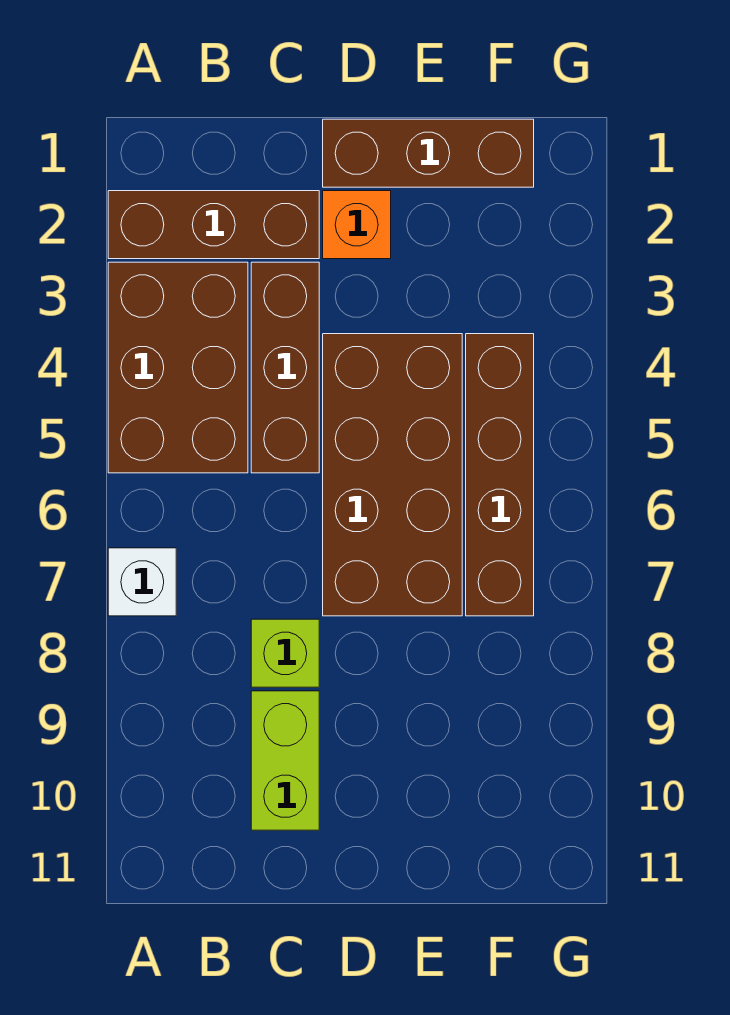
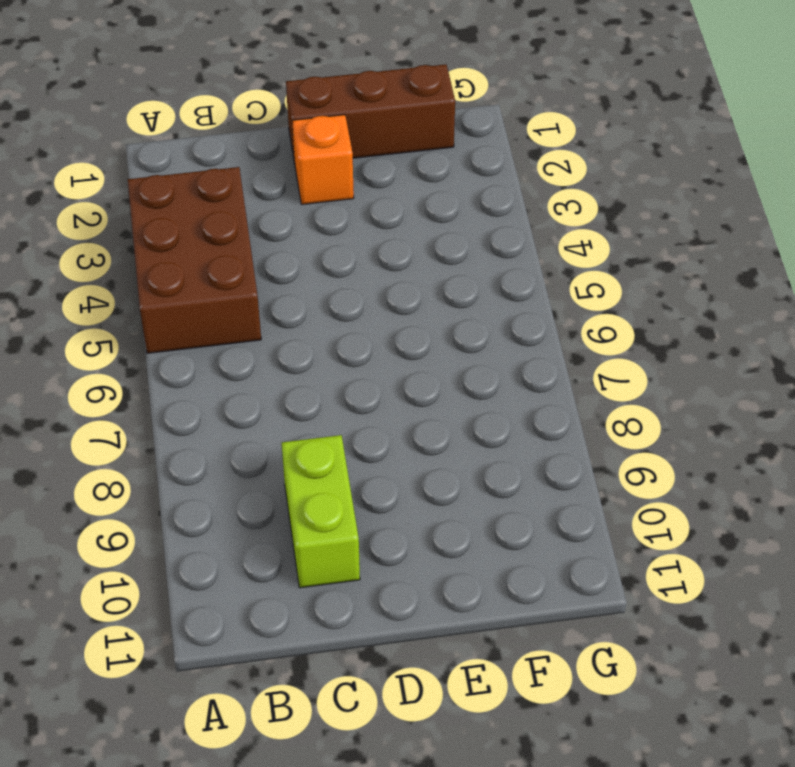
none -> brown 1x3 brick [108,191,319,259]
none -> white 1x1 brick [108,548,176,616]

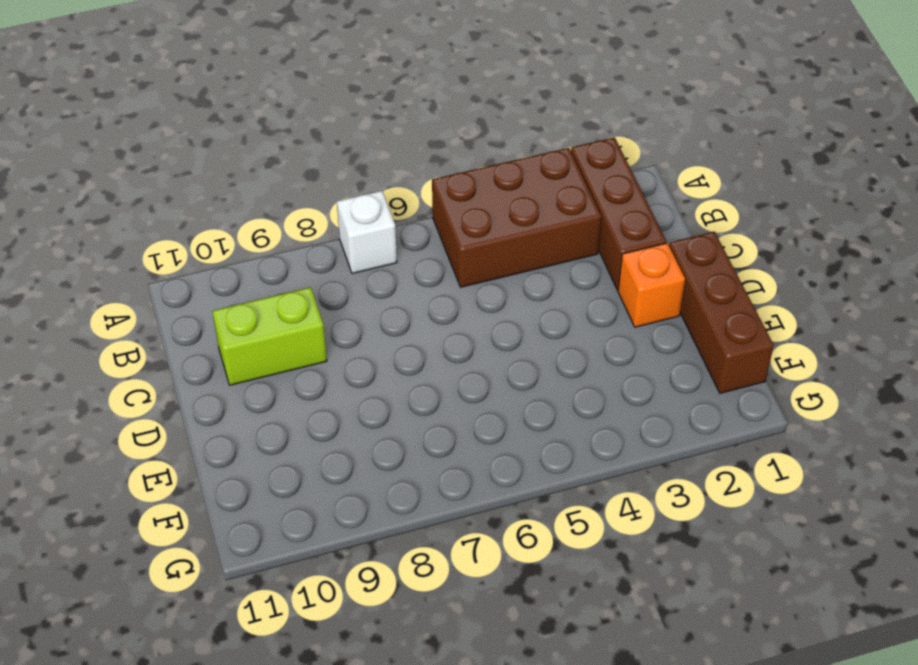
none -> brown 1x3 brick [251,262,319,473]
none -> lime 1x1 brick [251,619,319,687]

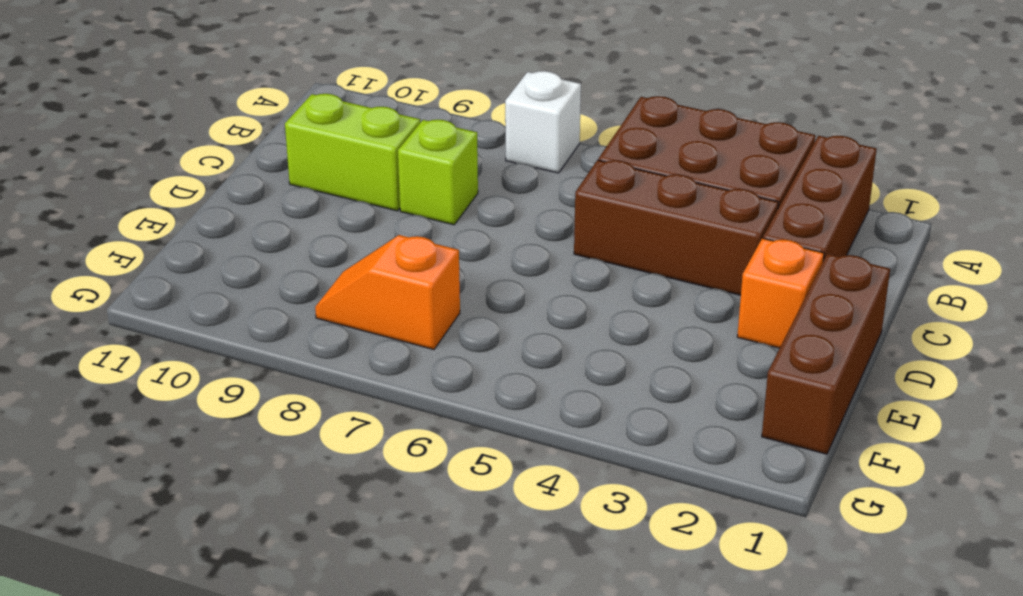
orange 1x2 slope [315,235,460,350] -> brown 1x4 brick [466,334,534,616]
none -> brown 2x4 brick [323,334,462,616]

